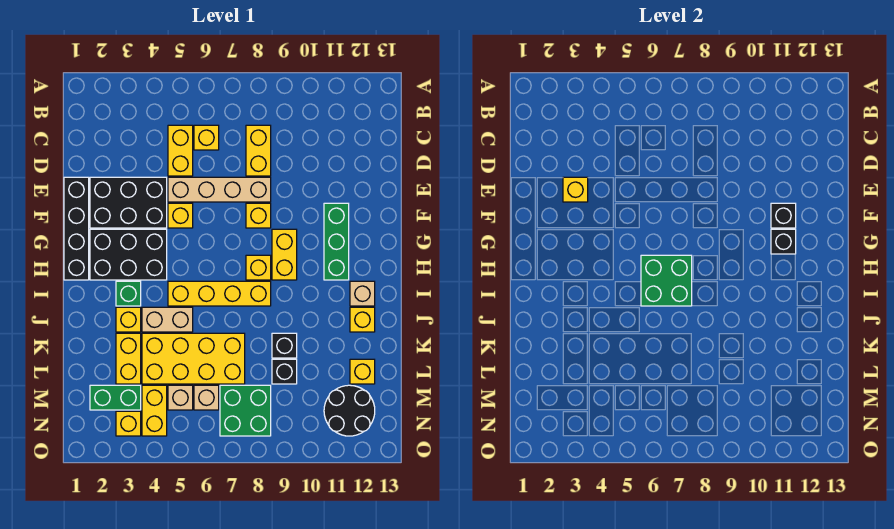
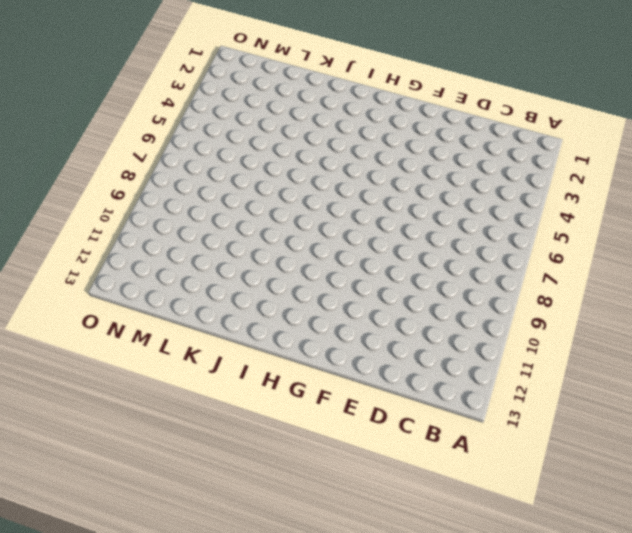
none -> yellow 1x2 brick [168,125,193,176]
none -> yellow 1x1 brick [194,125,219,150]
none -> yellow 1x2 brick [246,125,271,176]
none -> black 1x4 brick [64,177,89,280]

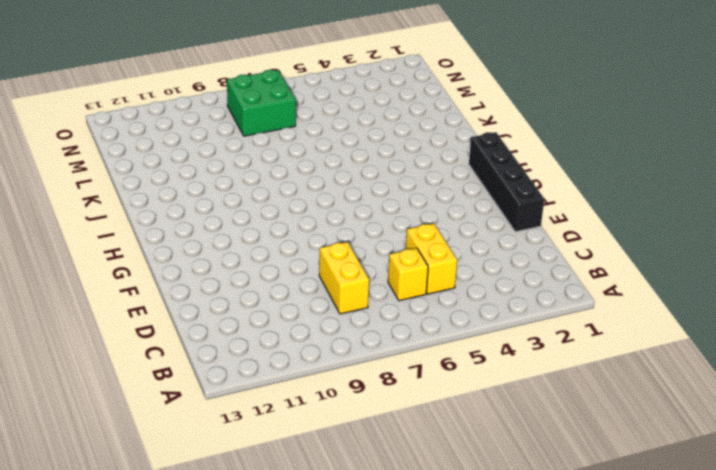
none -> black 2x3 brick [90,177,167,228]
none -> tan 1x4 brick [168,177,271,202]
none -> yellow 1x1 brick [168,203,193,228]
none -> yellow 1x1 brick [246,203,271,228]

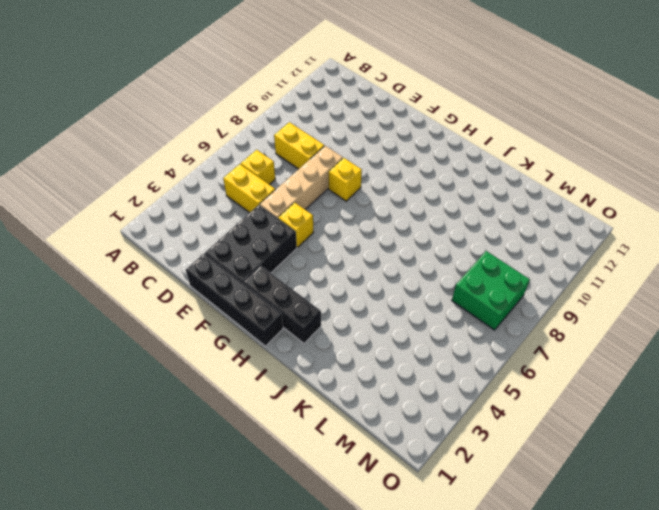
black 1x3 brick [243,266,321,343] -> black 2x3 brick [90,229,167,280]
none -> green 1x3 brick [324,203,349,280]
none -> yellow 1x2 brick [272,229,297,280]
none -> yellow 1x1 brick [246,255,271,280]
none -> green 1x1 brick [116,281,141,306]

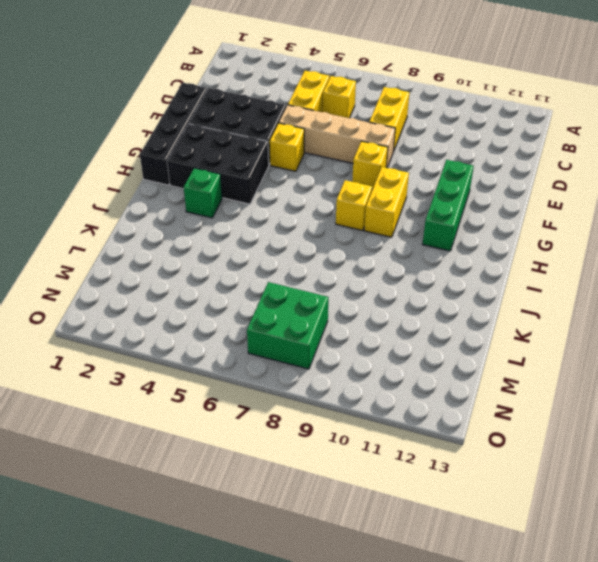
none -> yellow 1x4 brick [168,281,271,306]
none -> tan 1x1 brick [350,281,375,306]
none -> yellow 1x1 brick [116,307,141,332]
none -> tan 1x2 brick [142,307,193,332]

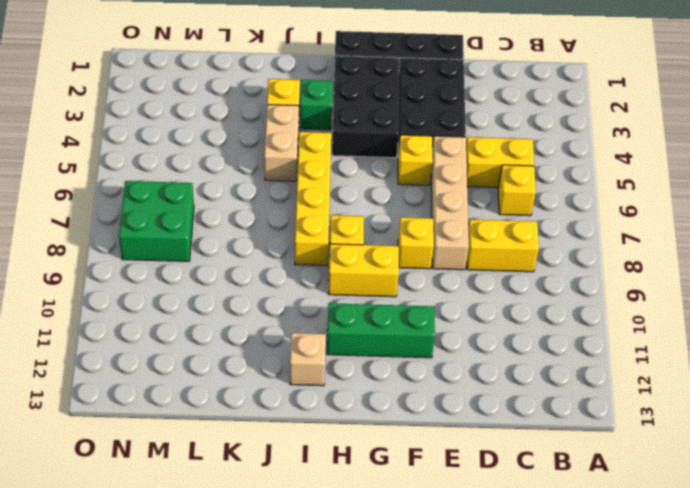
none -> yellow 1x1 brick [350,307,375,332]
none -> yellow 1x2 brick [116,333,141,384]
none -> yellow 2x4 brick [142,333,245,384]
none -> black 1x1 brick [272,333,297,358]

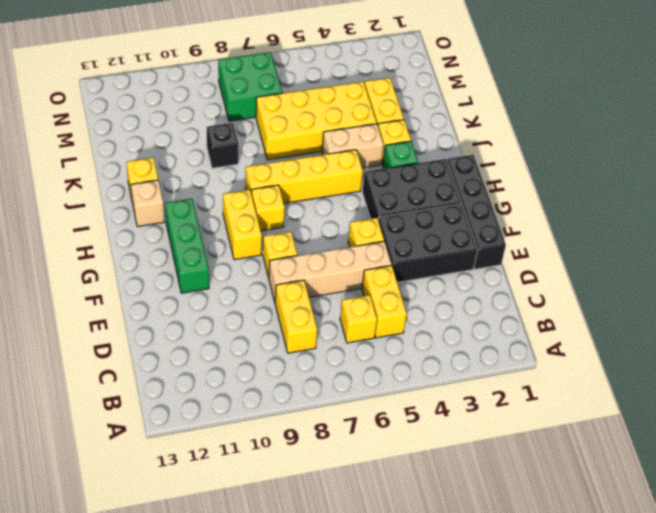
none -> black 1x1 brick [272,359,297,384]
none -> yellow 1x1 brick [350,359,375,384]
none -> green 1x2 brick [90,385,141,410]
none -> yellow 1x2 brick [142,385,167,436]

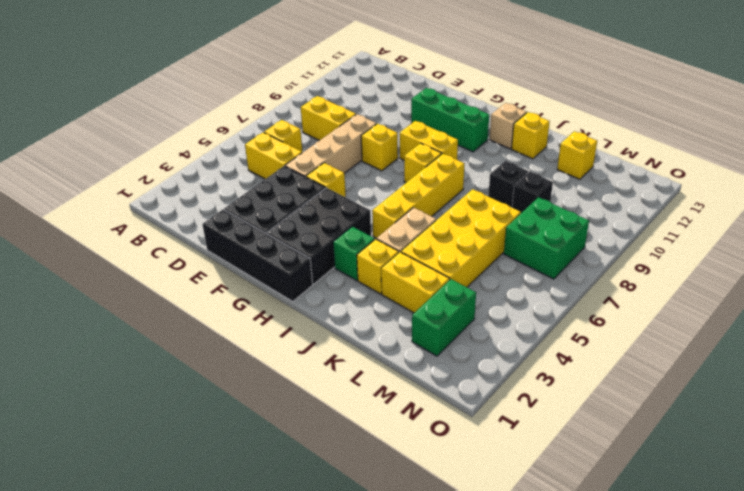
none -> yellow 1x2 brick [142,385,167,436]
none -> tan 1x1 brick [168,385,193,410]
none -> tan 1x1 brick [194,385,219,410]
none -> black 2x2 round brick [324,385,375,436]

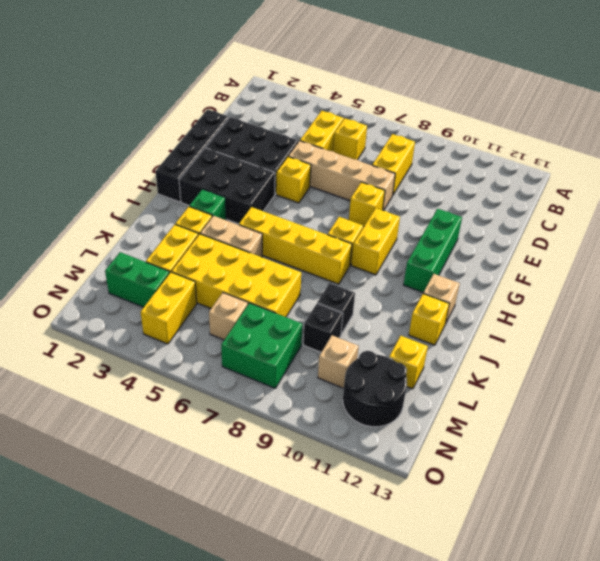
tan 1x1 brick [318,335,359,388] -> tan 1x1 brick moved to [168,385,193,410]
none -> yellow 1x1 brick [116,411,141,436]
none -> yellow 1x1 brick [563,177,588,202]
none -> black 1x1 brick [771,203,796,228]
none -> black 1x1 brick [771,229,796,254]

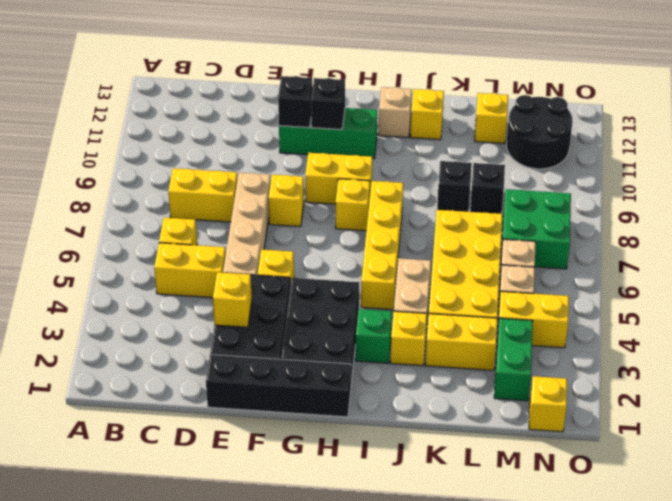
yellow 1x1 brick [529,376,567,432] -> yellow 1x1 brick moved to [116,411,141,436]
none -> green 2x2 brick [641,255,692,306]

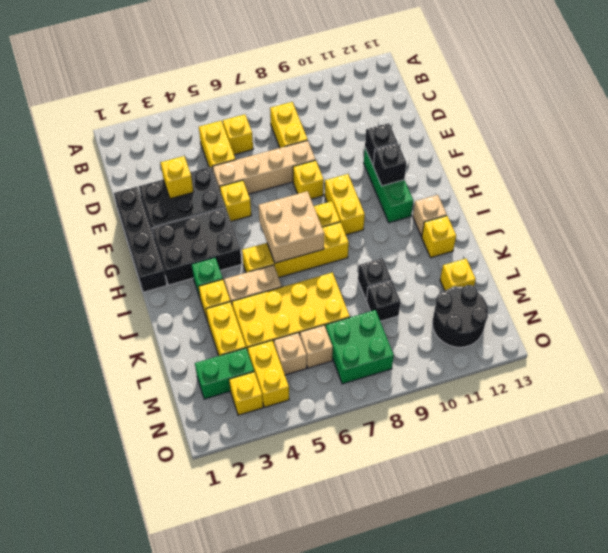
tan 2x2 brick [259,191,324,263] -> green 2x2 brick [641,255,692,306]

